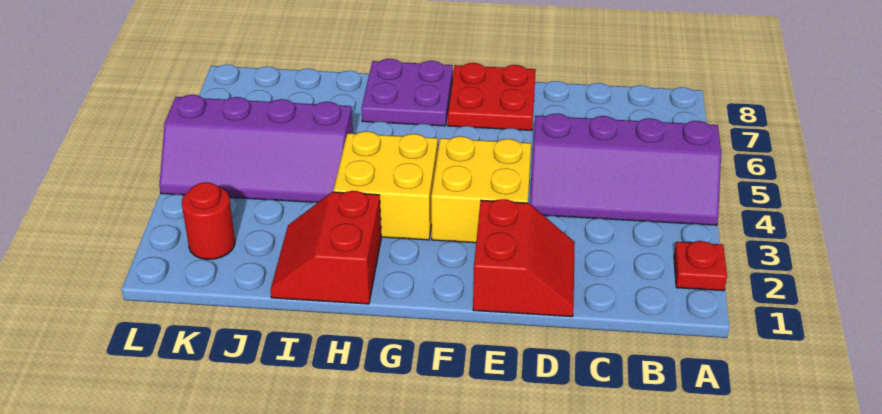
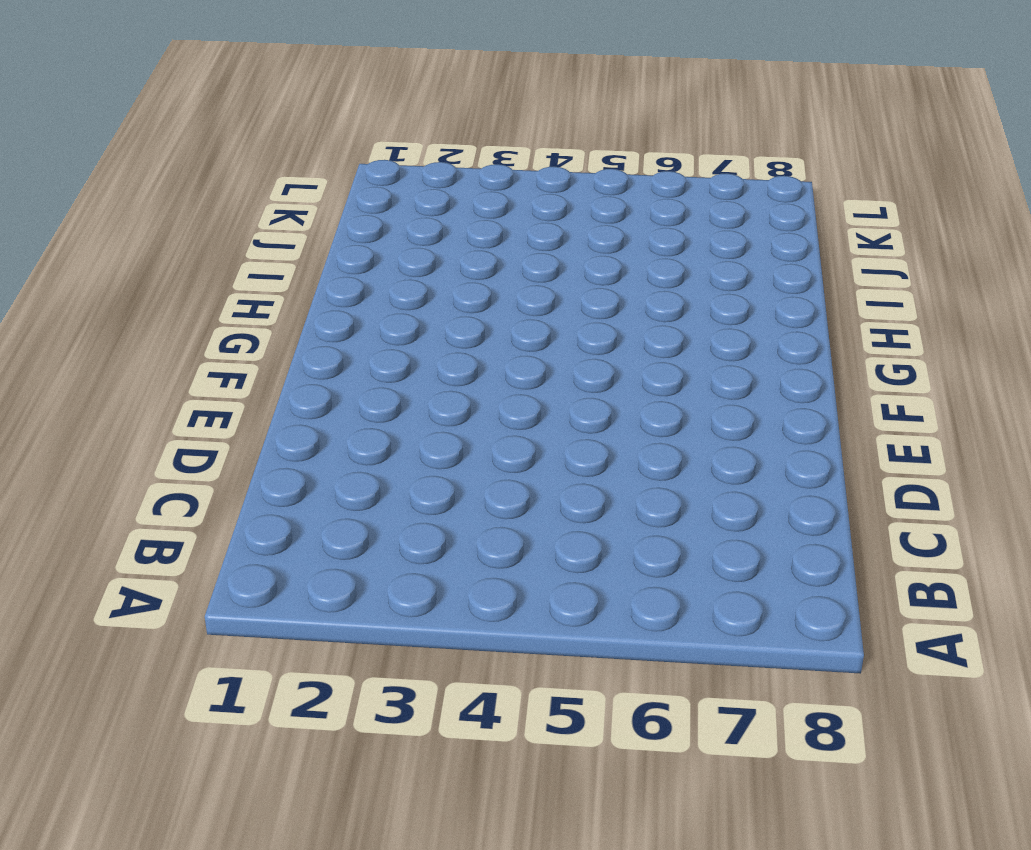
none -> red 1x1 plate [674,241,727,291]
none -> purple 2x4 slope [530,114,721,225]

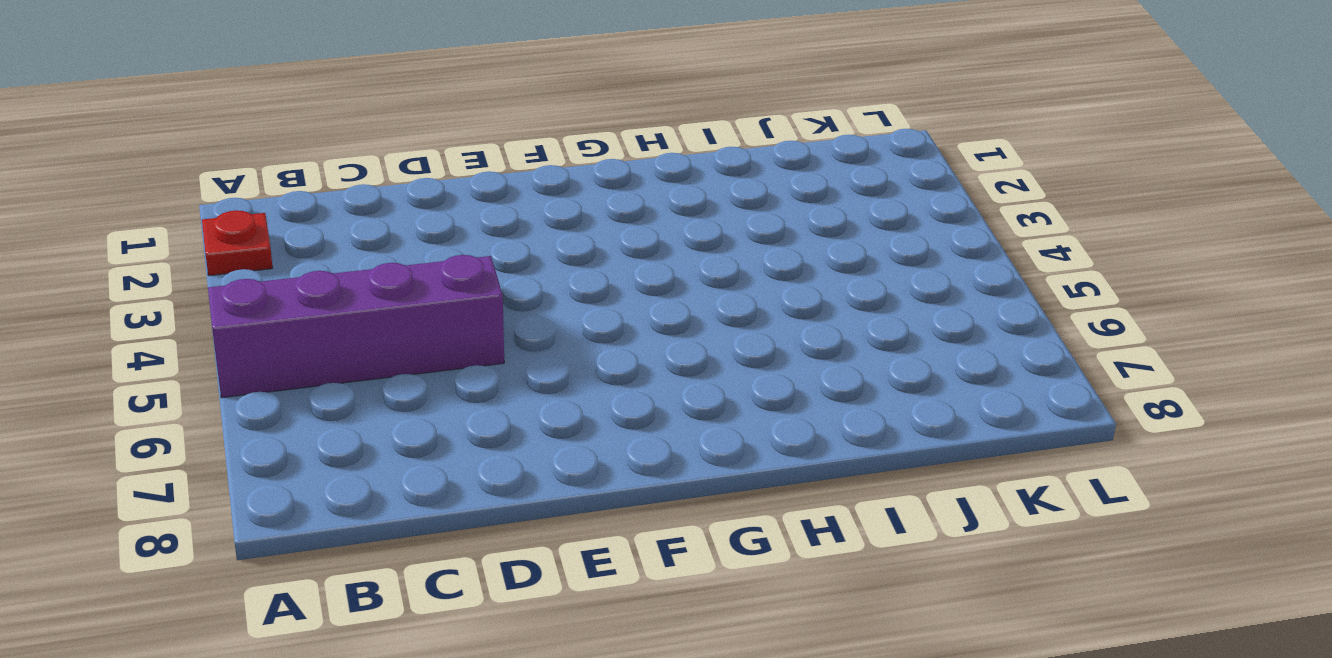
none -> red 2x2 slope [473,199,575,317]
none -> yellow 2x2 brick [431,136,531,243]

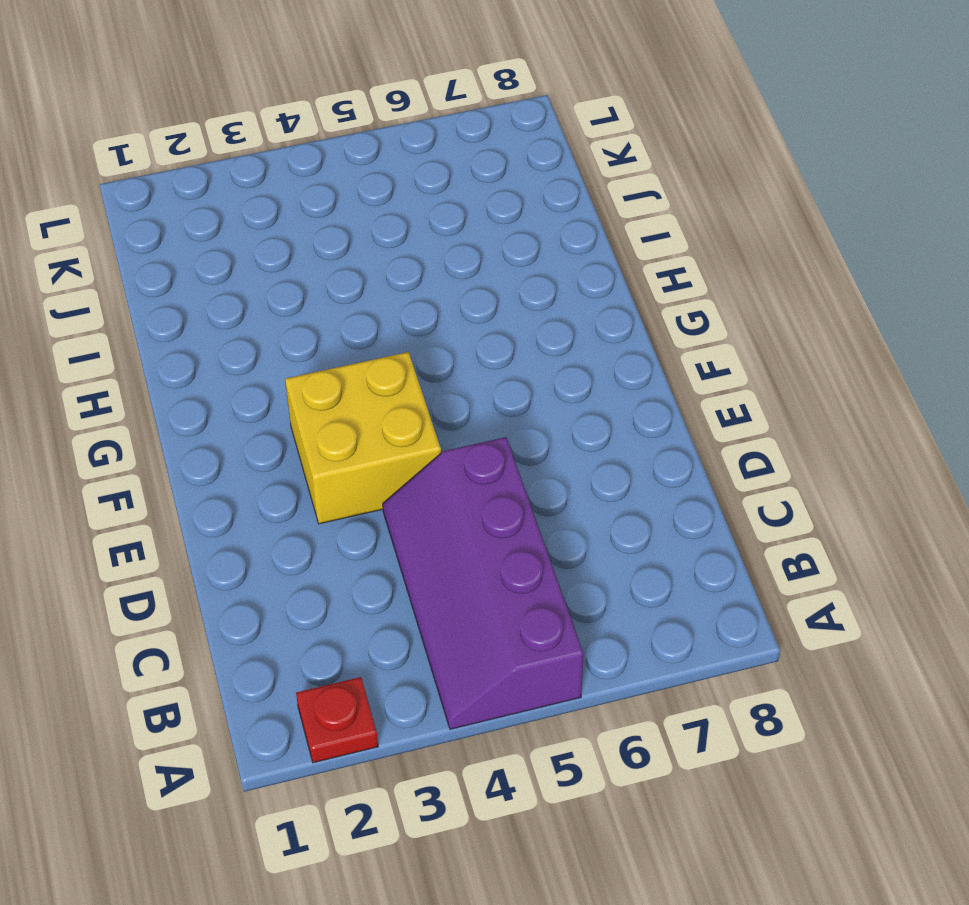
none -> red 2x2 slope [473,199,575,317]
none -> red 2x2 plate [448,63,536,130]

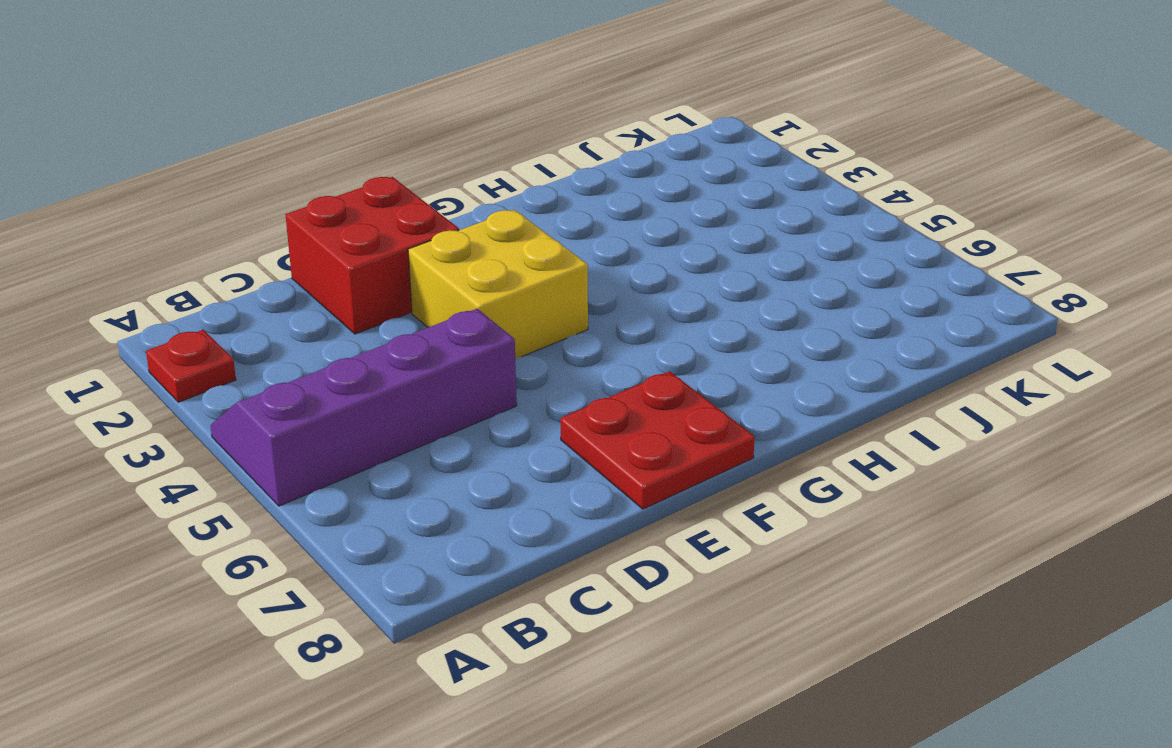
red 2x2 brick [285,177,459,334] -> red 2x2 slope [473,199,575,317]
none -> yellow 2x2 brick [333,131,438,240]
none -> purple 2x2 plate [361,59,453,126]

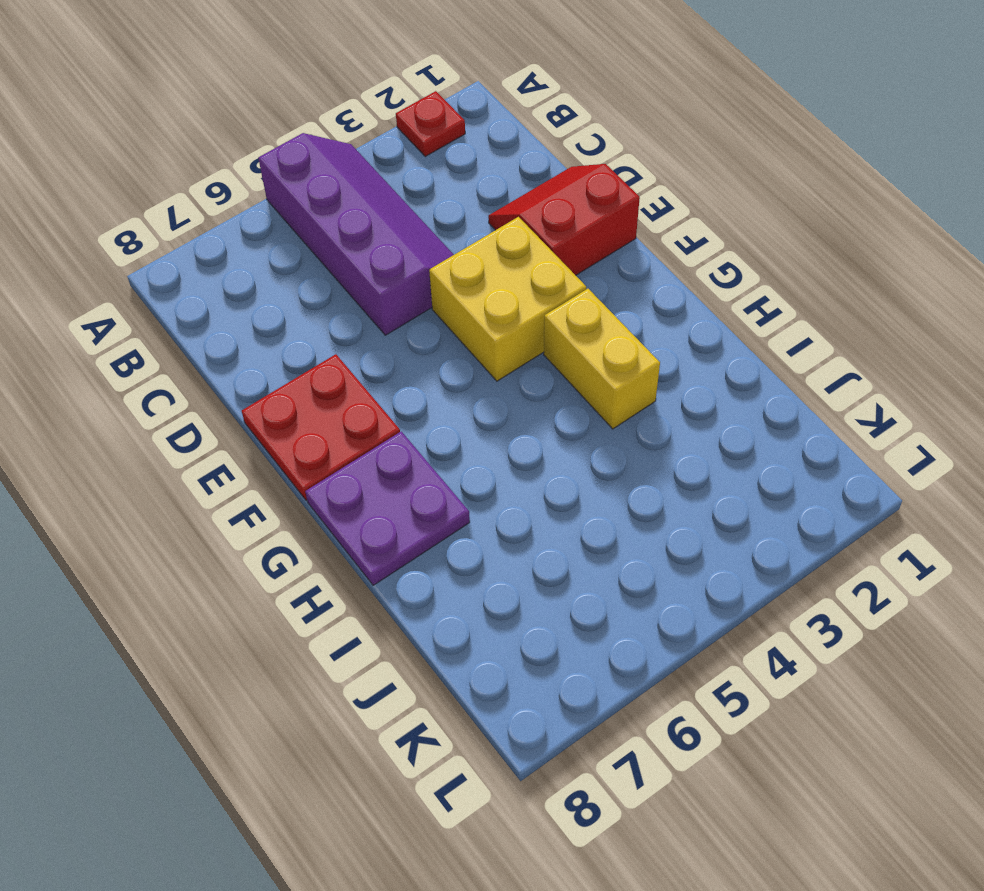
yellow 1x2 brick [544,289,660,429] -> yellow 2x2 brick [333,131,438,240]
none -> red 2x2 slope [270,191,381,304]
none -> purple 2x4 slope [159,95,353,202]

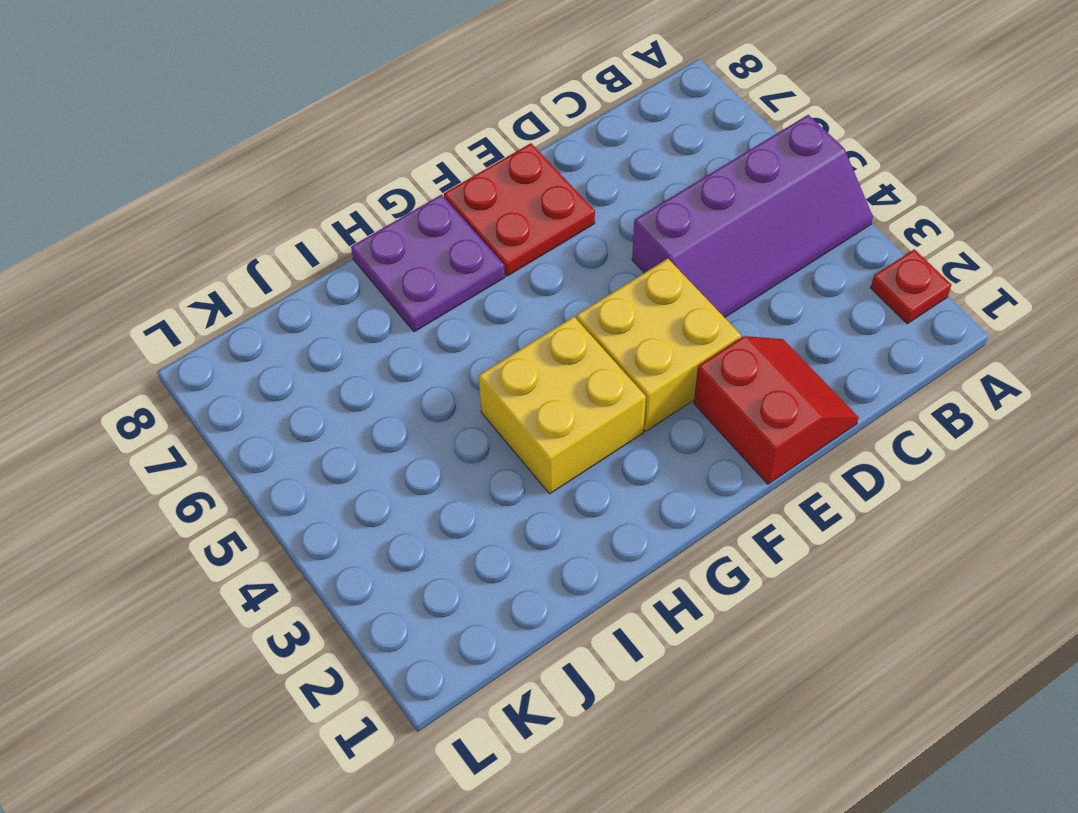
none -> red 2x2 slope [270,191,381,304]
none -> purple 2x4 slope [159,95,353,202]

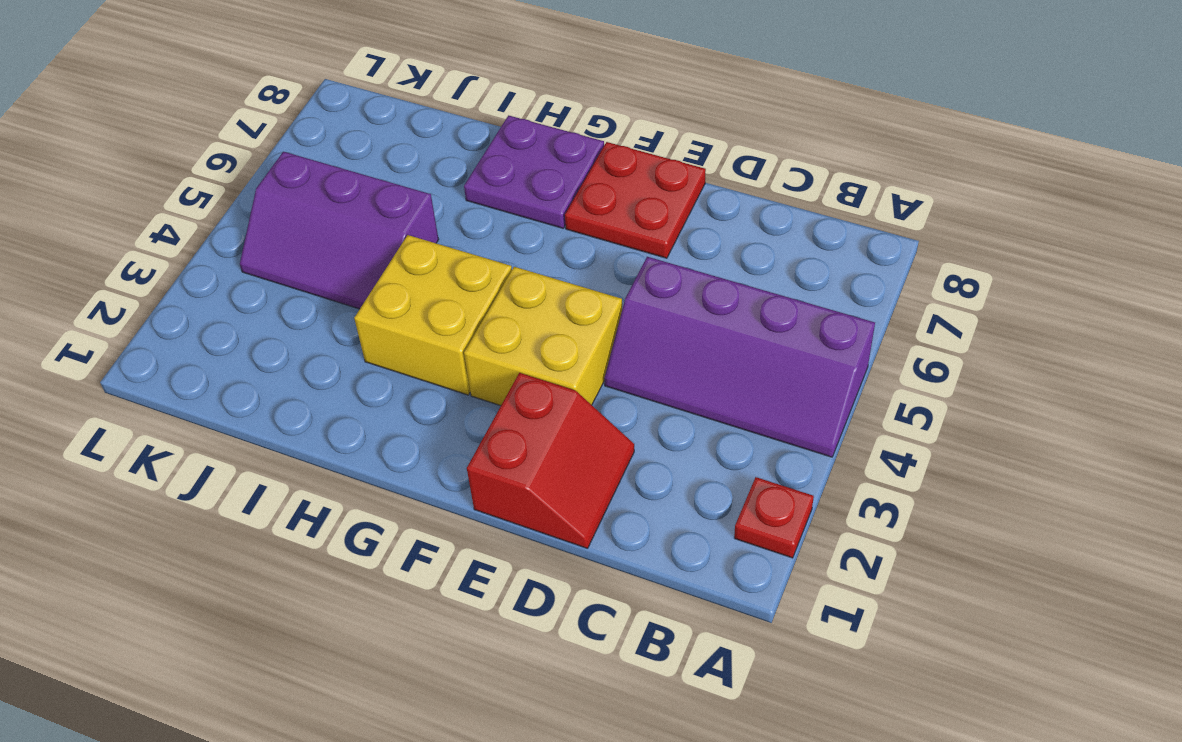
purple 2x3 slope [240,152,439,309] -> purple 2x4 slope [159,95,353,202]
none -> red 2x2 slope [270,191,381,304]
none -> red 1x1 round brick [182,183,235,259]

